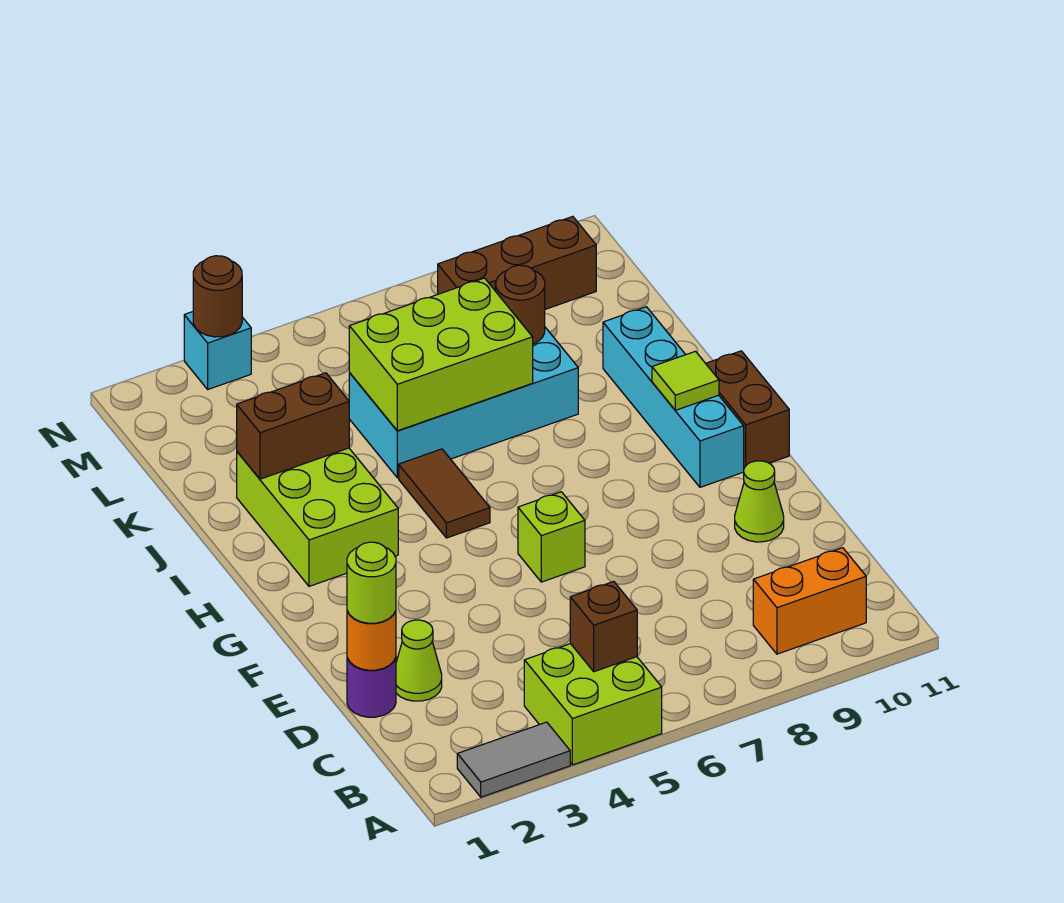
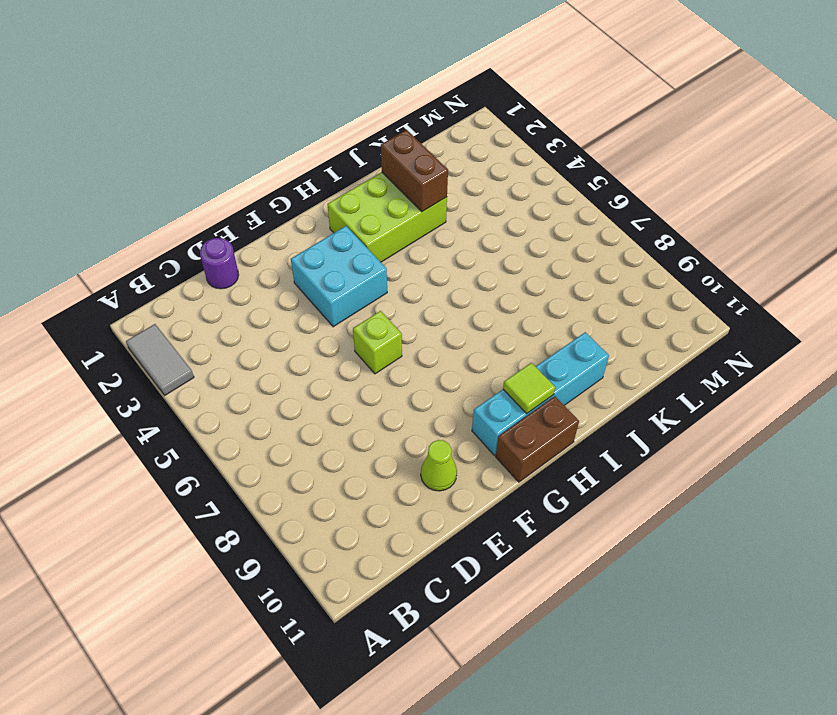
cyan 2x2 brick [291,226,387,327] -> none
none -> lime 2x2 brick [524,644,662,765]
none -> orange 1x2 brick [753,548,866,654]
none -> lime 1x1 cone [396,620,442,701]

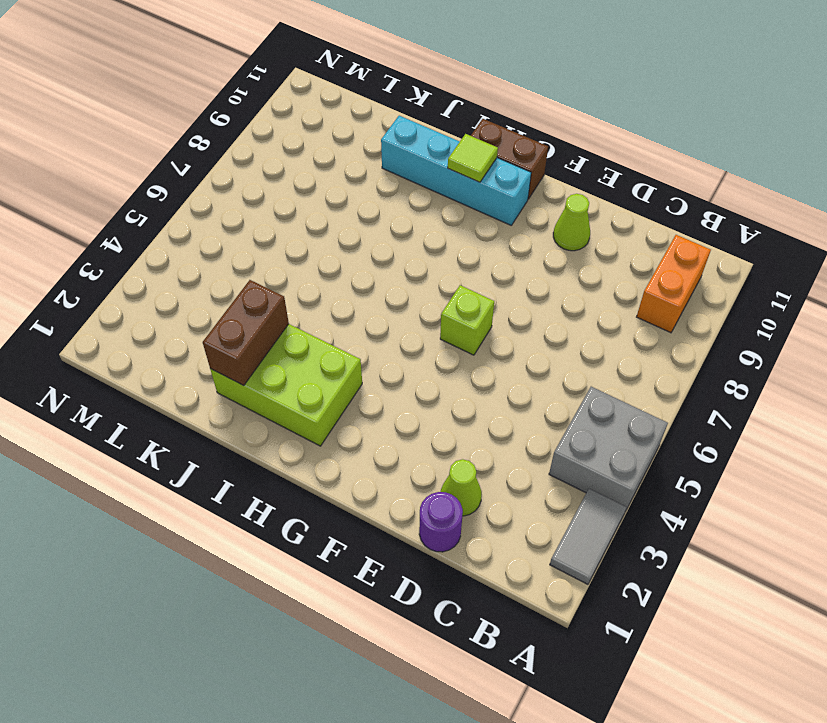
grey 2x2 brick [549,387,668,510] -> lime 2x2 brick [524,644,662,765]
none -> brown 1x2 tile [399,449,490,538]
none -> cyan 2x4 brick [349,327,578,478]
none -> brown 1x3 brick [438,216,596,309]

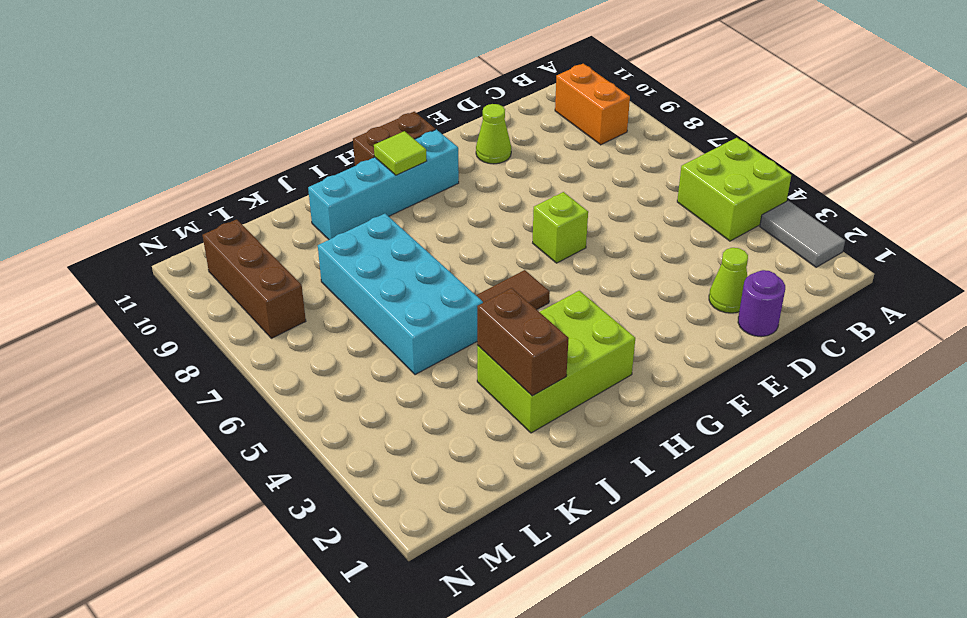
none -> cyan 1x1 brick [184,312,251,389]
none -> brown 1x1 brick [570,581,637,672]
none -> orange 1x1 round brick [347,611,396,670]

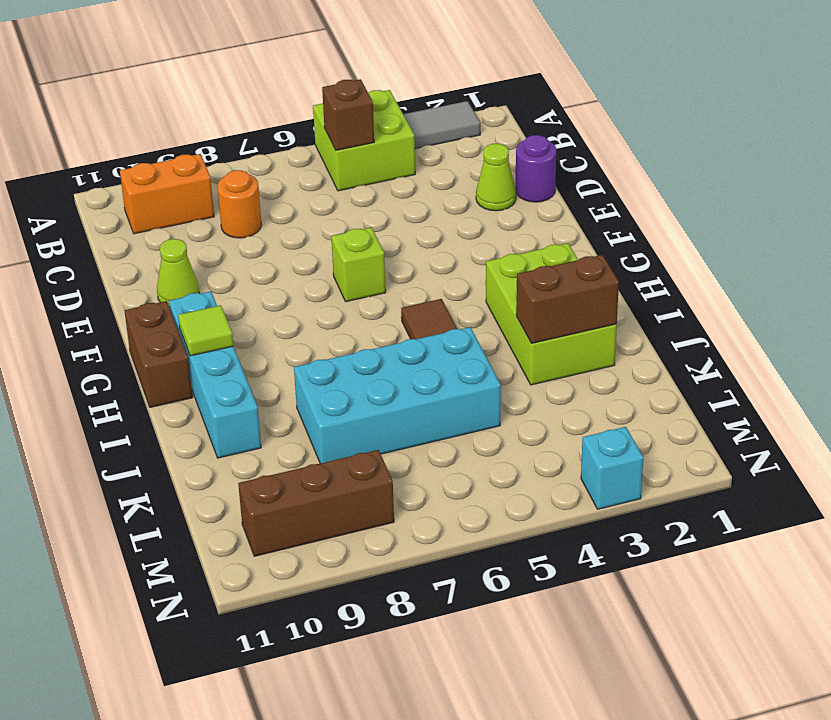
orange 1x1 round brick [217,170,261,238] -> orange 1x1 round brick moved to [347,611,396,670]
none -> lime 2x3 brick [349,278,533,431]
none -> brown 1x1 round brick [496,265,545,344]
none -> brown 1x1 round brick [193,256,242,337]

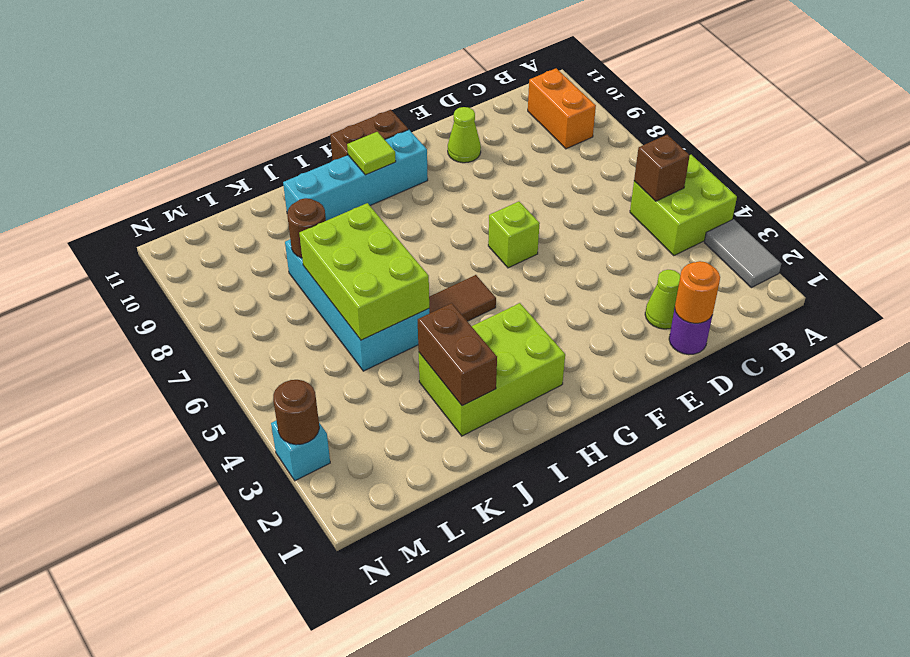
none -> brown 1x3 brick [438,216,596,309]
none -> lime 1x1 round brick [347,542,396,623]

